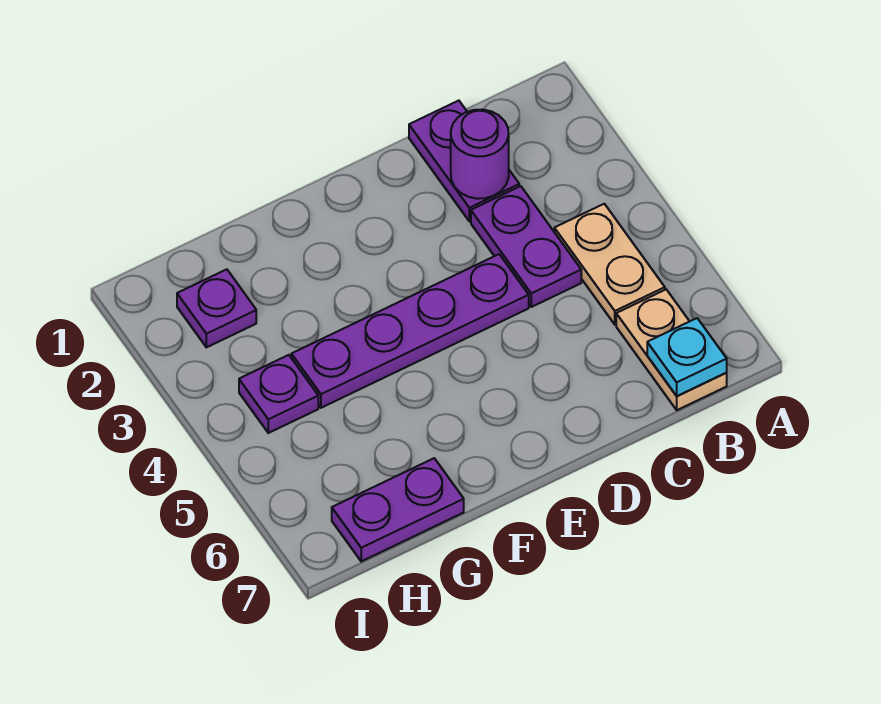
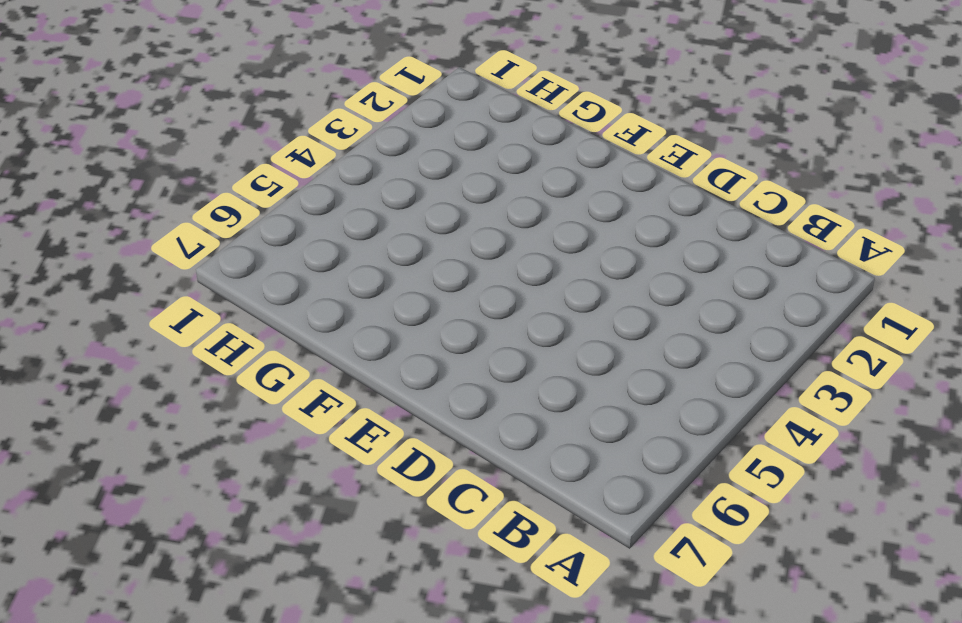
none -> tan 1x2 plate [554,204,665,325]
none -> tan 1x2 plate [616,290,727,410]

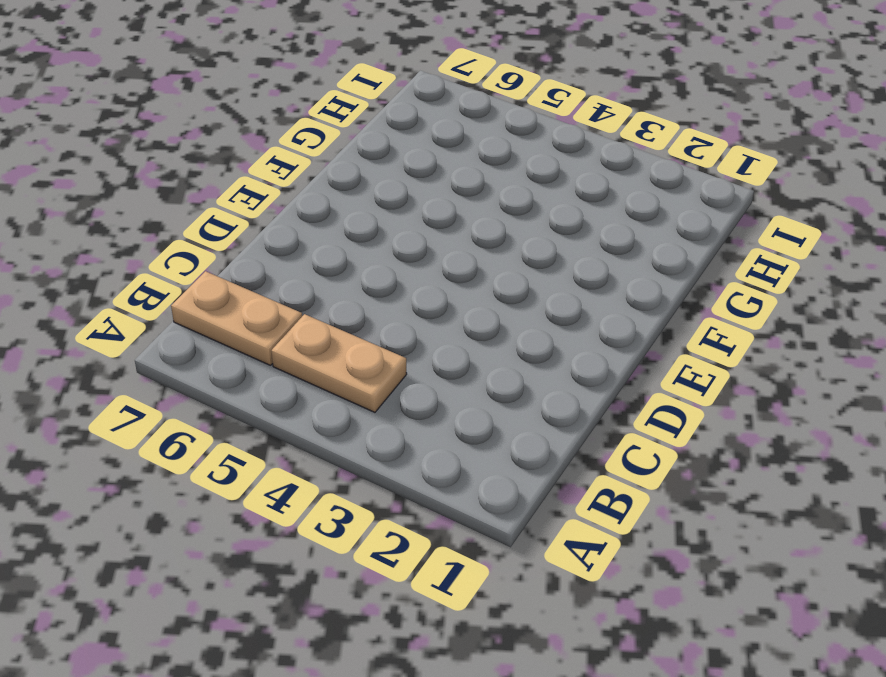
none -> purple 1x2 plate [409,101,519,221]
none -> purple 1x2 plate [471,186,581,307]

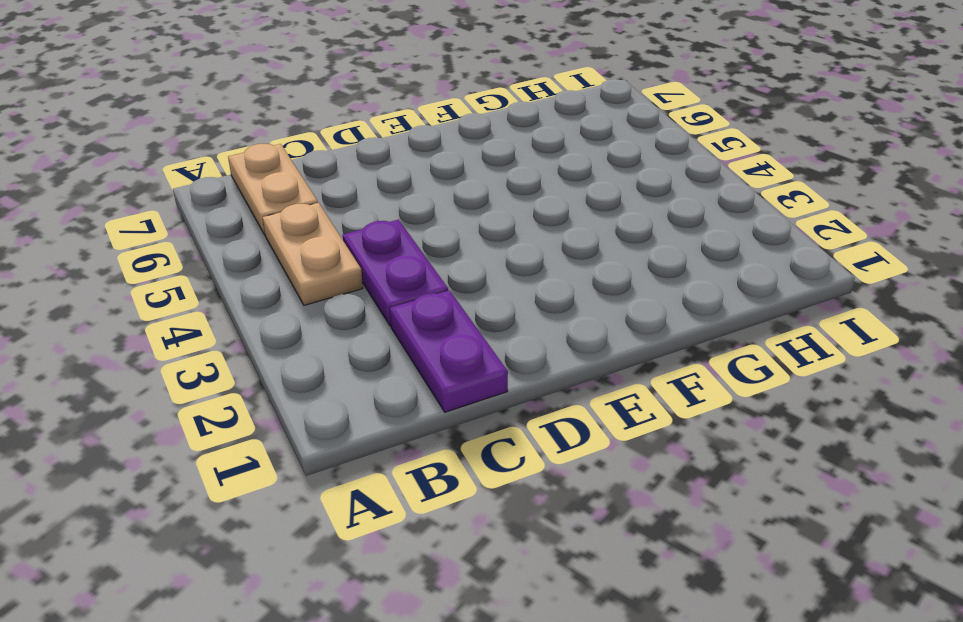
none -> purple 1x4 plate [291,254,529,408]
none -> purple 1x2 plate [332,458,464,561]

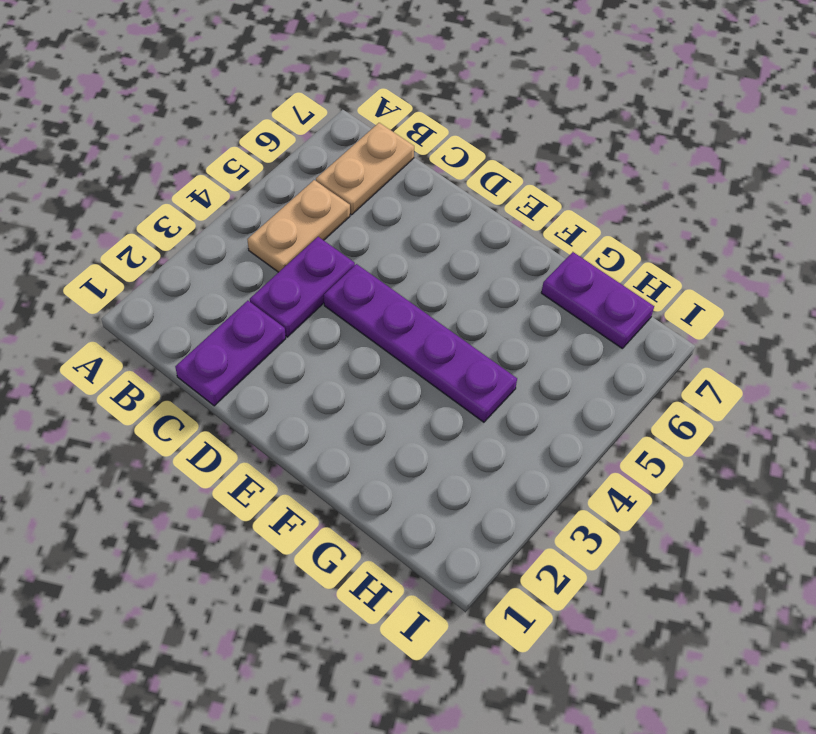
none -> purple 1x1 plate [177,269,256,347]
none -> purple 1x1 plate [239,355,318,433]

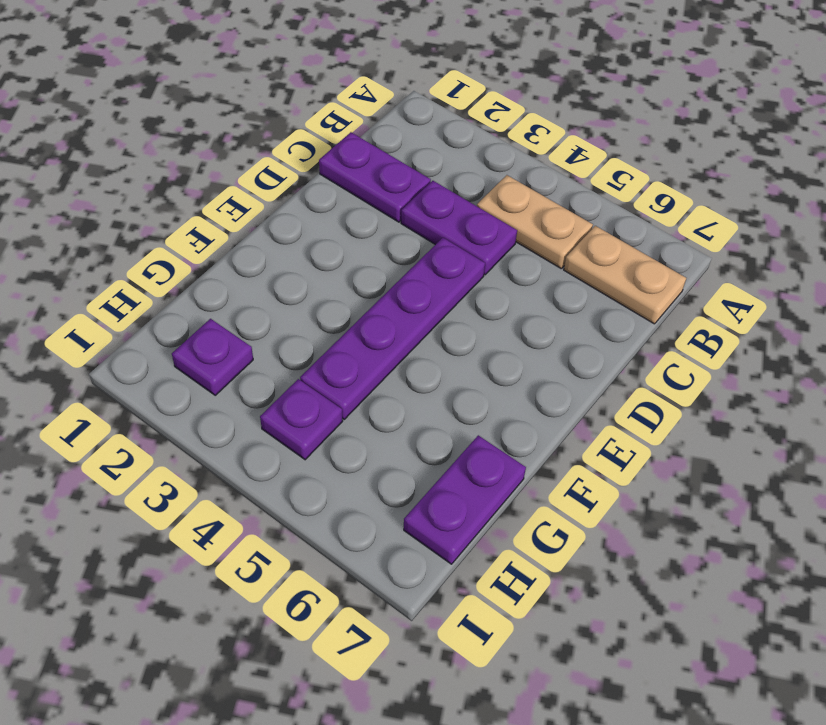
none -> cyan 1x1 plate [647,318,727,396]
none -> purple 1x1 round brick [451,109,509,199]

